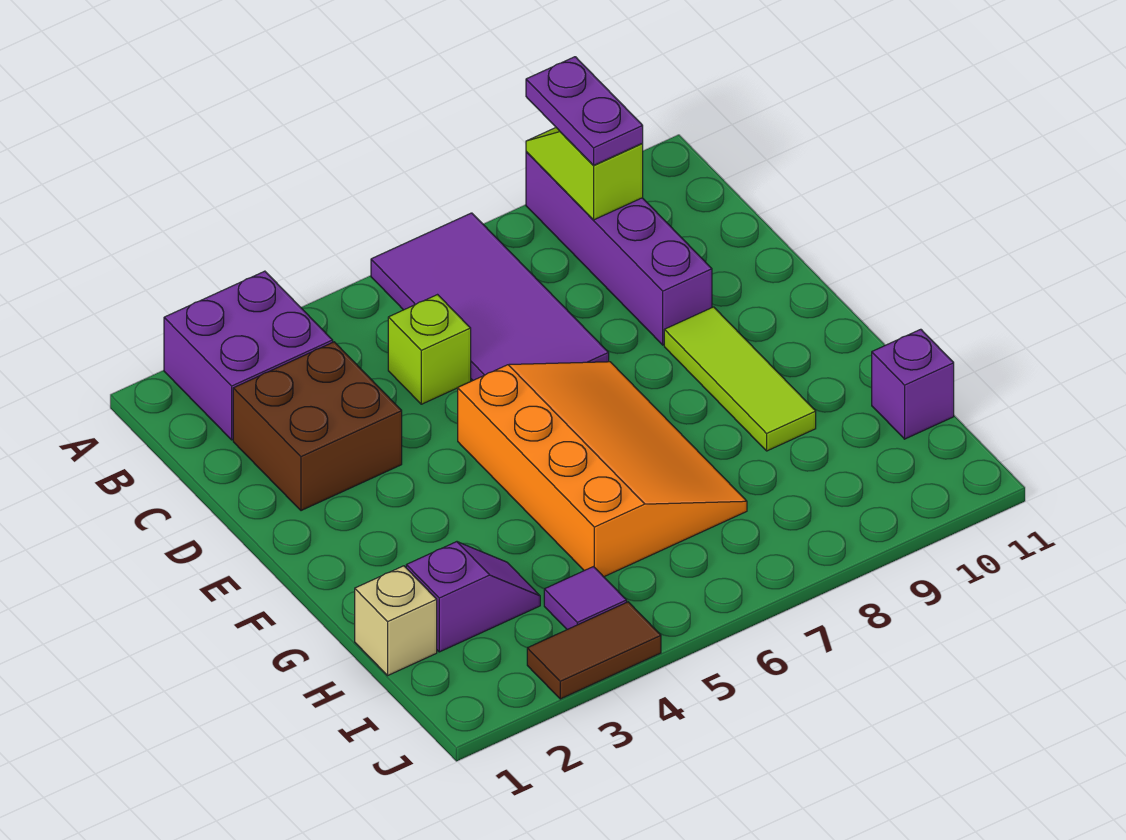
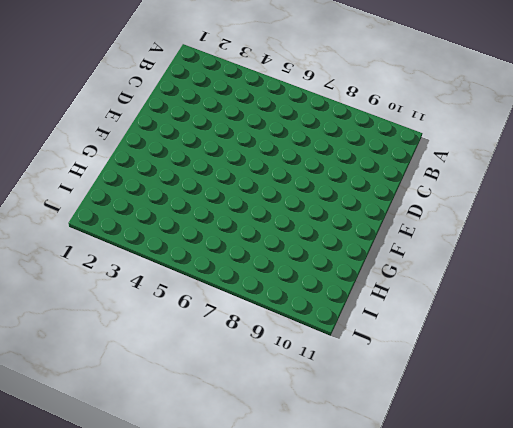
none -> purple 2x2 brick [164,271,333,440]
none -> purple 2x4 tile [371,213,609,380]
none -> purple 1x4 brick [526,152,712,345]

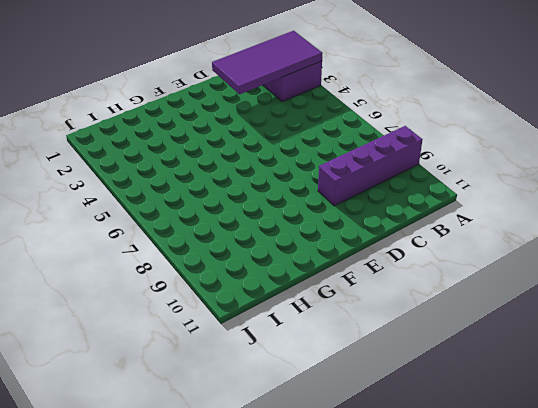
purple 2x4 tile [212,31,323,94] -> purple 2x4 tile moved to [371,213,609,380]
none -> brown 2x2 brick [233,342,402,511]
none -> lime 1x1 brick [388,295,471,404]
none -> orange 3x4 slope [458,362,747,577]

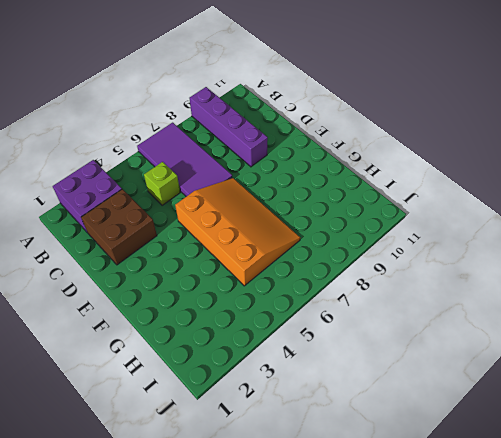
none -> lime 1x3 tile [664,307,816,451]
none -> tan 1x1 brick [355,566,437,675]
none -> purple 1x2 slope [406,542,540,652]

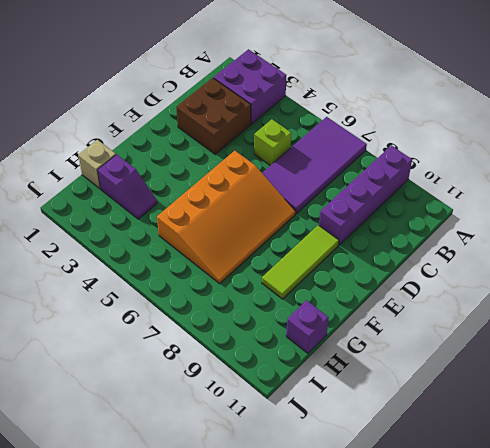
none -> purple 1x1 tile [544,567,627,629]
none -> brown 1x2 tile [527,602,661,699]
none -> lime 1x2 slope [526,128,643,220]

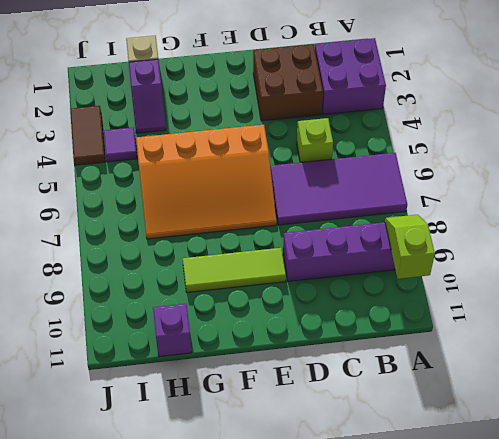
lime 1x2 slope [385,215,435,279] -> lime 1x2 slope turned to [526,128,643,220]
none -> purple 1x2 plate [526,57,643,165]

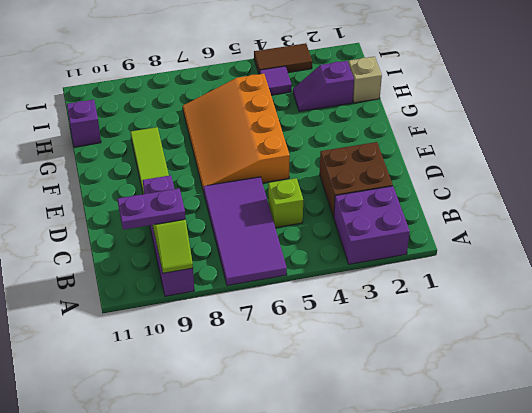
purple 1x2 plate [118,188,186,230] -> purple 1x2 plate turned to [526,57,643,165]

